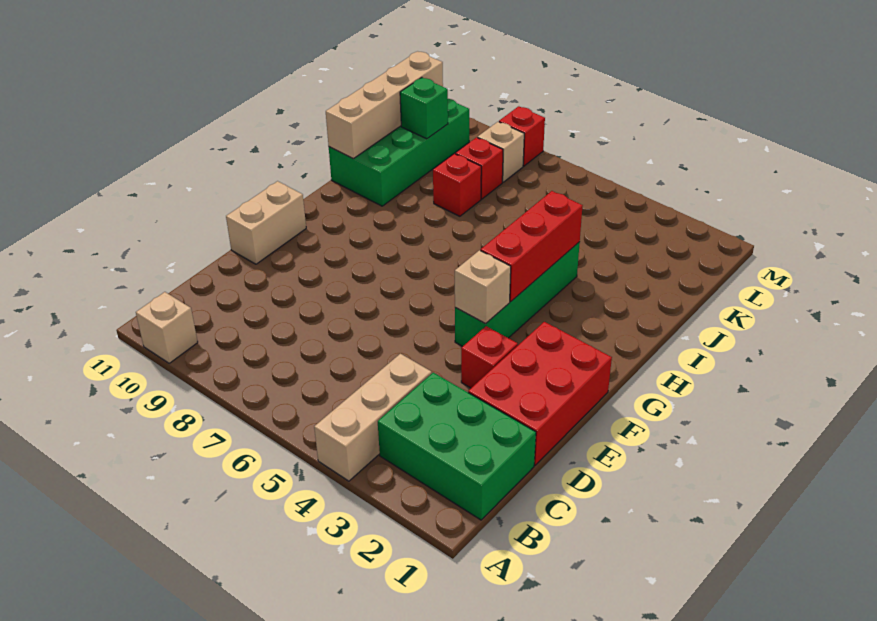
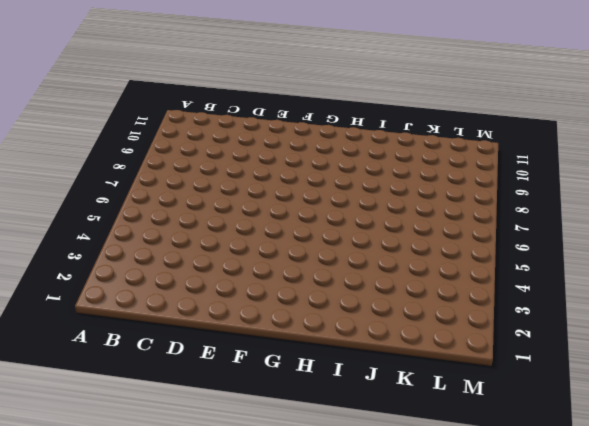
none -> tan 1x3 brick [314,354,432,481]
none -> tan 1x1 brick [136,292,198,363]
none -> green 2x3 brick [378,373,536,520]

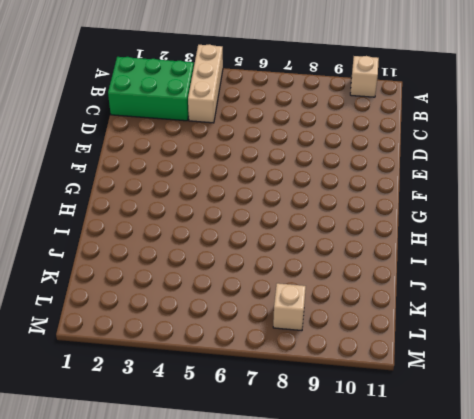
none -> red 2x3 brick [468,322,612,465]
none -> red 1x1 brick [461,326,518,388]
none -> tan 1x2 brick [226,181,306,264]

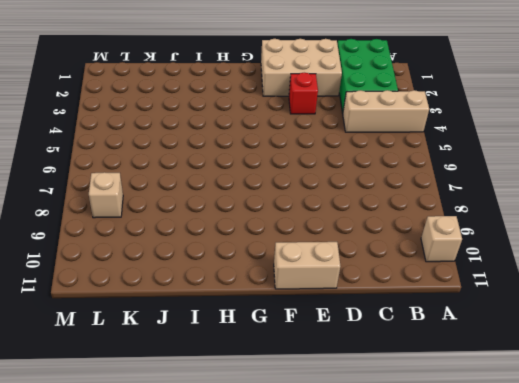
tan 2x3 brick [261,39,342,96] -> red 2x3 brick [468,322,612,465]
none -> green 1x4 brick [455,242,580,346]
none -> green 2x4 brick [329,99,469,206]
none -> red 1x1 brick [433,154,481,216]

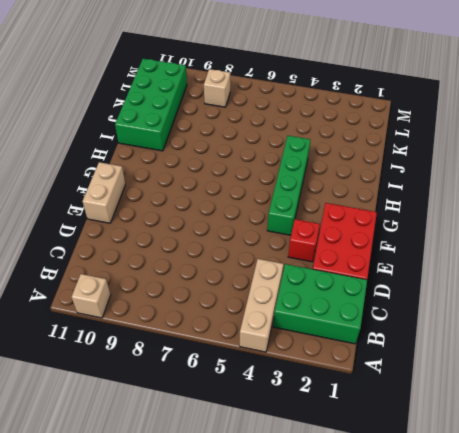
none -> red 1x1 brick [433,154,481,216]
none -> red 1x1 brick [456,137,503,199]
none -> red 1x1 brick [499,106,545,166]

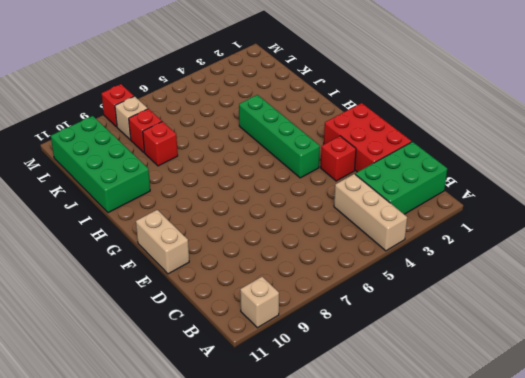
none -> tan 1x1 brick [455,250,511,324]
none -> red 1x3 brick [481,191,583,302]
none -> tan 1x4 brick [326,51,443,159]

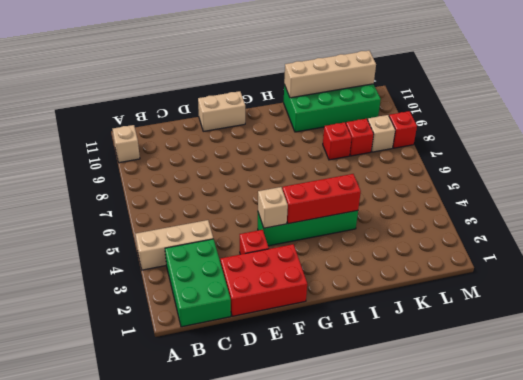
none -> green 1x1 brick [400,78,448,139]

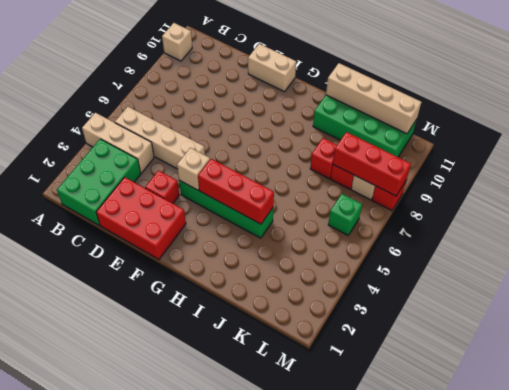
tan 1x4 brick [115,107,205,169] -> none
red 1x3 brick [333,132,411,196] -> none
green 1x1 brick [328,194,362,235] -> green 1x1 brick moved to [400,78,448,139]

